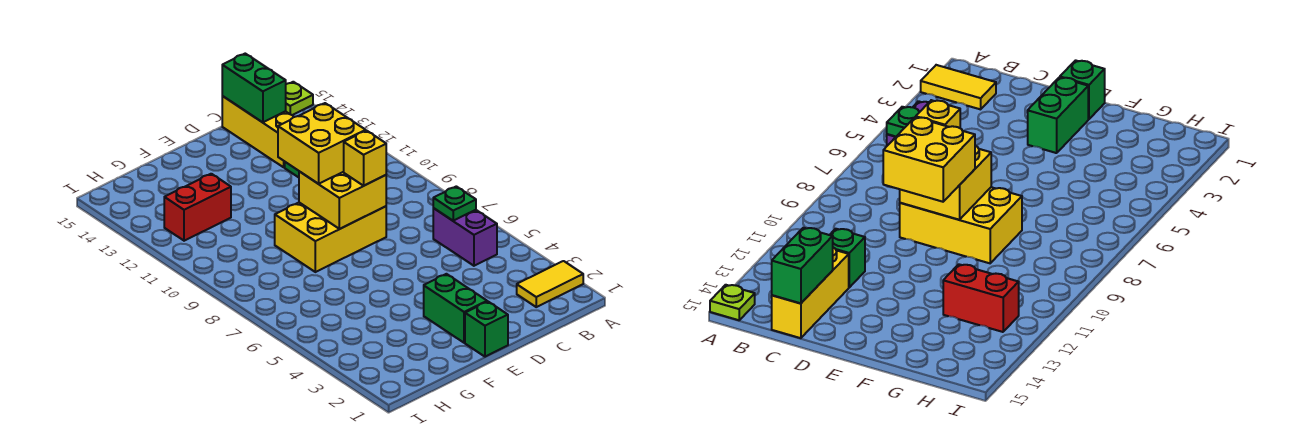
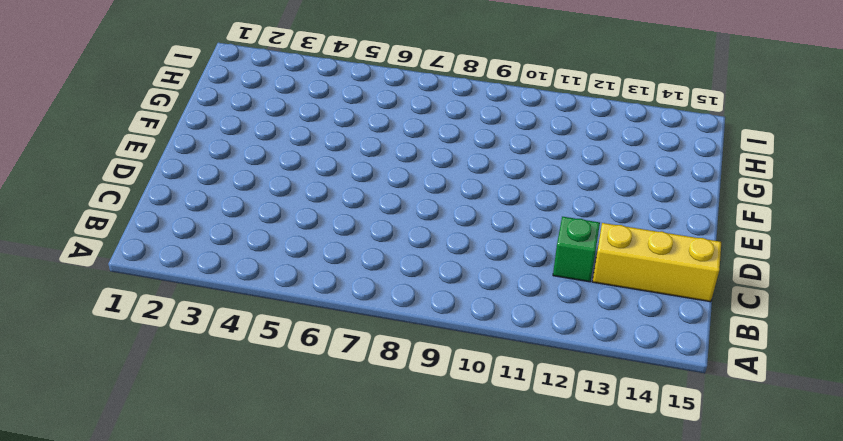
none -> yellow 1x2 tile [517,261,583,307]
none -> lime 1x1 plate [286,82,313,115]
none -> purple 1x2 brick [433,208,497,266]

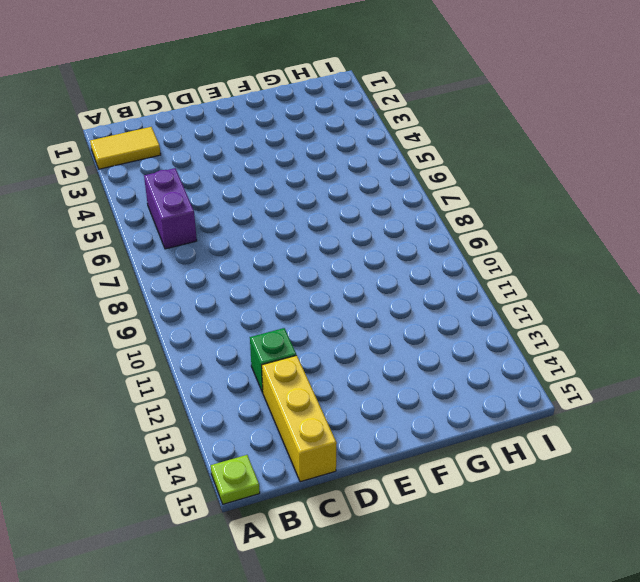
none -> yellow 2x3 brick [275,203,386,272]
none -> green 1x1 brick [465,302,508,357]
none -> green 1x2 brick [424,274,487,343]

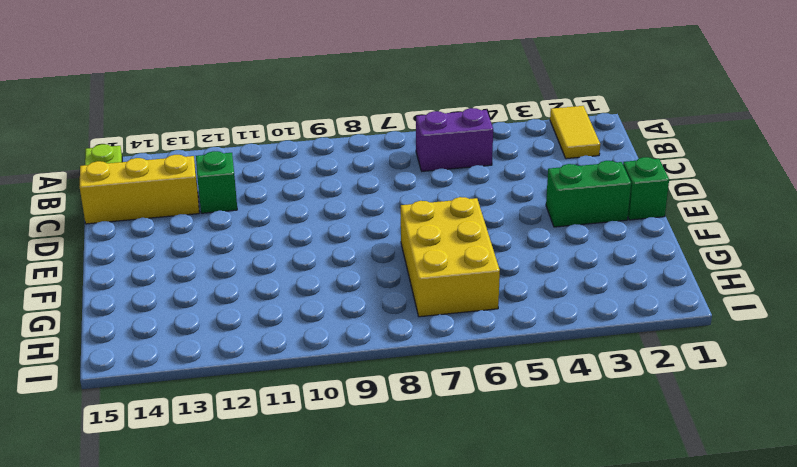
yellow 2x3 brick [401,197,500,317] -> yellow 2x3 brick moved to [275,203,386,272]
none -> red 1x2 brick [164,174,231,241]
none -> green 1x1 plate [433,186,476,221]
none -> green 1x2 brick [222,54,286,122]

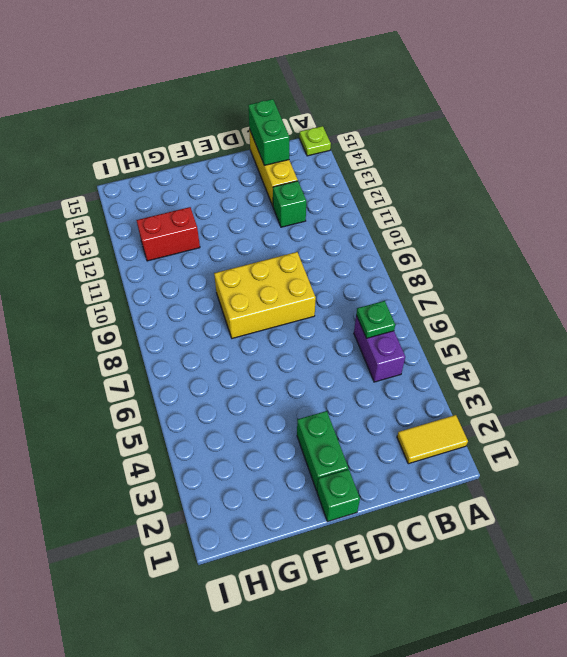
none -> yellow 2x2 brick [299,171,386,229]
none -> yellow 1x1 brick [344,131,386,186]
none -> yellow 2x2 brick [278,103,366,184]

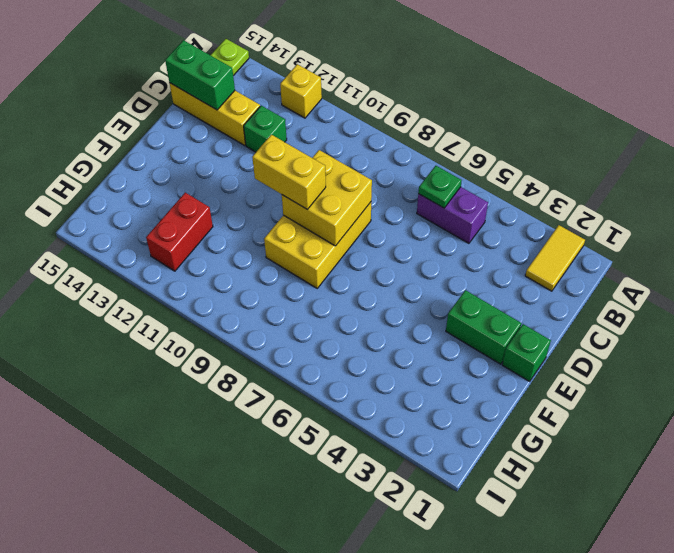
yellow 1x1 brick [280,64,322,118] -> yellow 1x1 brick moved to [344,131,386,186]
yellow 1x2 brick [252,135,326,210] -> yellow 2x2 brick [278,103,366,184]

